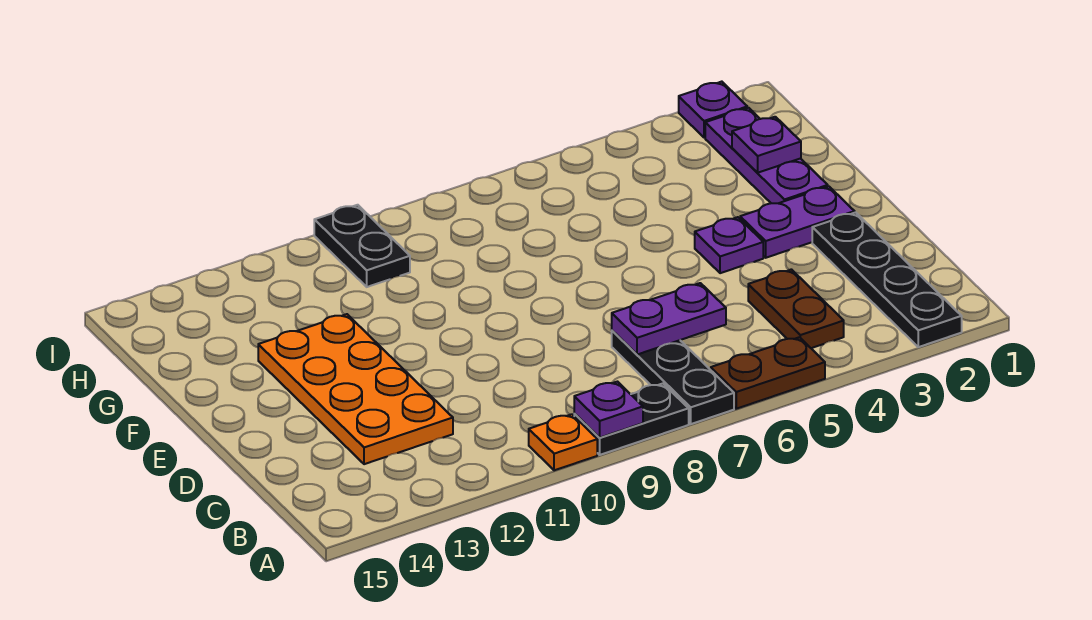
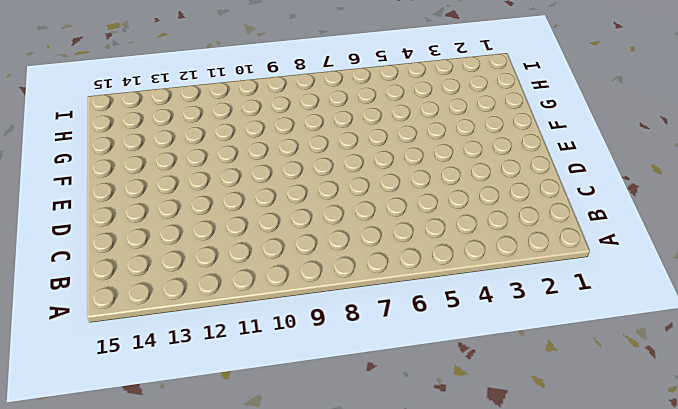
none -> black 1x4 plate [812,212,962,347]
none -> brown 1x2 plate [711,337,825,409]
none -> black 1x3 plate [612,331,734,424]

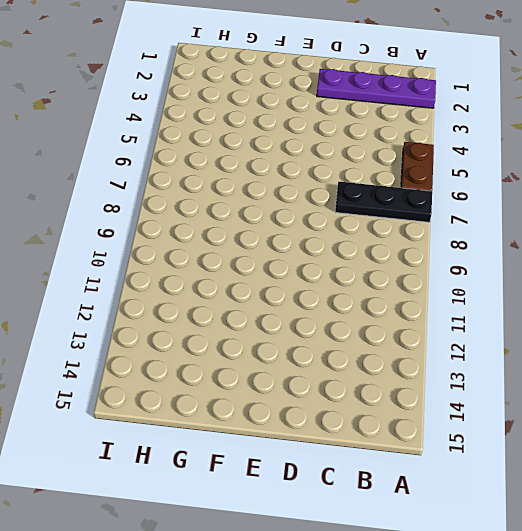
purple 1x4 plate [317,69,436,108] -> black 1x4 plate [812,212,962,347]
none -> black 1x2 plate [574,384,689,455]
none -> orange 1x1 plate [529,414,597,470]
none -> brown 1x2 plate [748,269,844,348]

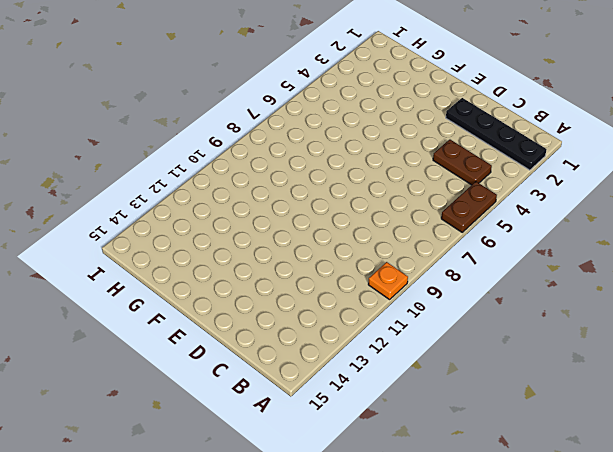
none -> black 1x3 plate [612,331,734,424]
none -> black 1x2 plate [574,384,689,455]
none -> orange 2x4 plate [258,314,453,464]

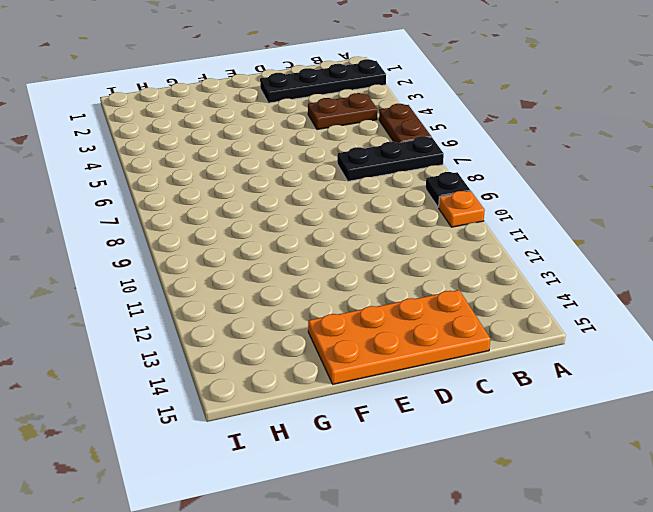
black 1x1 plate [426,172,470,207] -> black 1x2 plate [574,384,689,455]
orange 2x4 plate [308,290,490,384] -> orange 2x4 plate moved to [258,314,453,464]
none -> purple 1x2 plate [740,186,855,258]
none -> purple 1x1 plate [695,217,763,273]
none -> purple 1x3 plate [705,108,828,203]

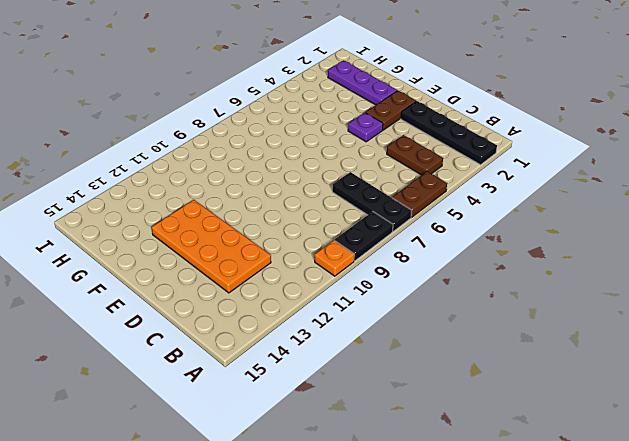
brown 1x2 plate [366,91,416,130] -> purple 1x2 plate [740,186,855,258]
none -> black 1x2 plate [314,205,410,287]
none -> purple 1x1 plate [679,82,747,138]
none -> purple 1x1 plate [574,382,643,438]

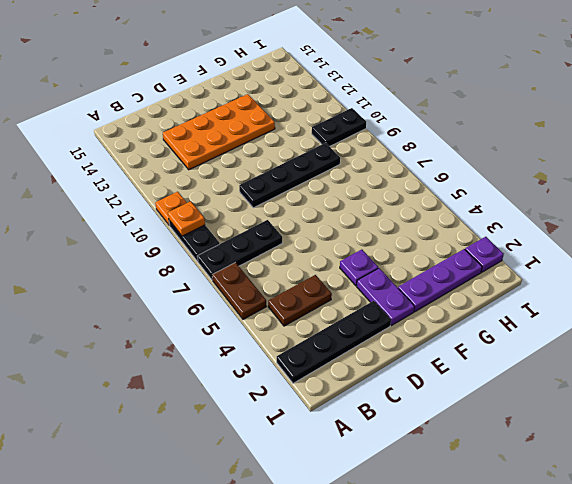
orange 1x1 plate [168,201,205,236] -> purple 1x1 plate [574,382,643,438]
black 1x4 plate [239,143,340,208] -> none
none -> purple 1x2 plate [612,283,726,355]
none -> purple 1x1 plate [732,117,801,173]

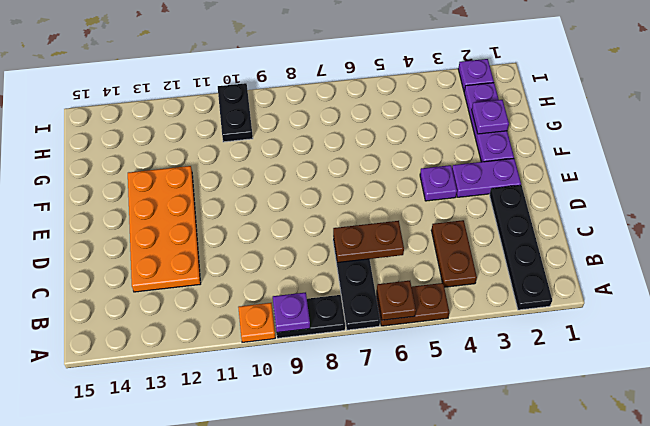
brown 1x1 plate [377,281,416,320] -> none
brown 1x2 plate [333,221,404,262] -> purple 1x2 plate [612,283,726,355]

